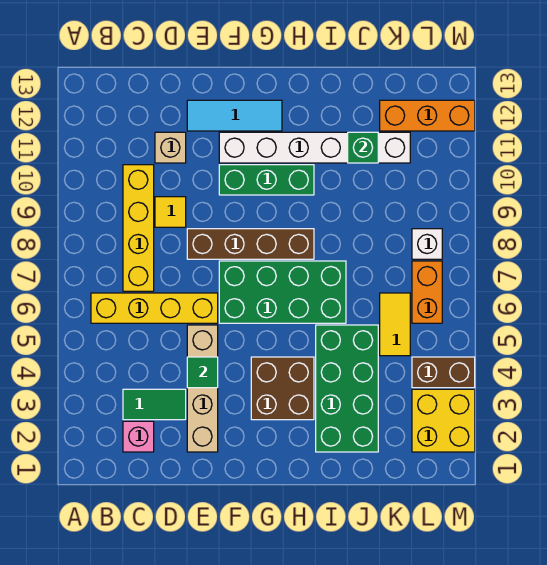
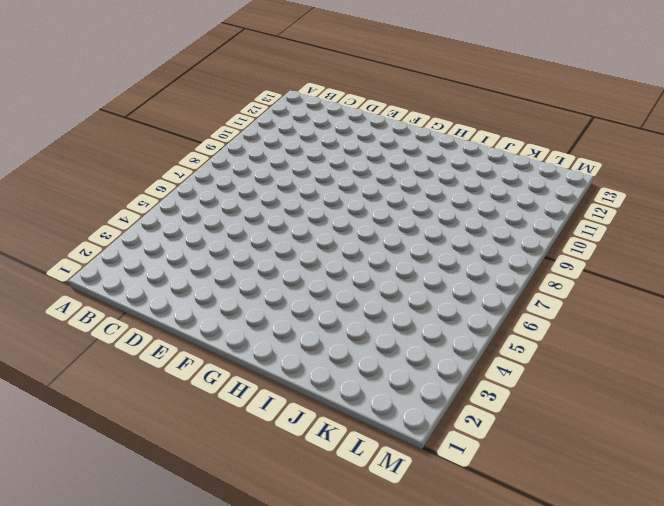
none -> yellow 1x4 brick [91,293,218,323]
none -> pink 1x1 brick [123,421,154,452]
none -> green 1x2 tile [123,389,186,420]

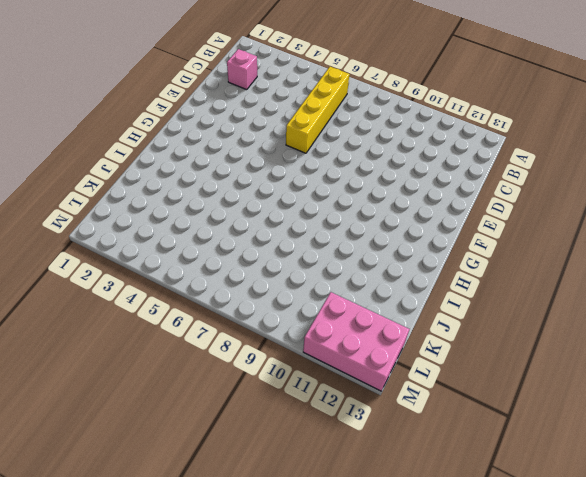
pink 2x3 brick [303,292,410,391] -> orange 1x3 brick [380,100,475,131]
none -> green 1x2 tile [123,389,186,420]
none -> yellow 1x4 brick [123,165,154,291]
none -> yellow 1x1 tile [155,197,186,227]

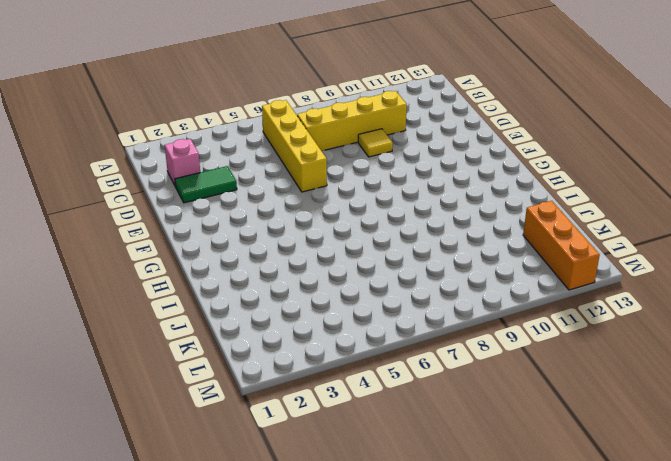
green 1x2 tile [175,166,237,203] -> green 1x2 tile turned to [123,389,186,420]
none -> tan 1x1 brick [155,132,186,163]
none -> tan 1x4 brick [187,325,218,452]
none -> brown 1x4 brick [187,229,314,259]

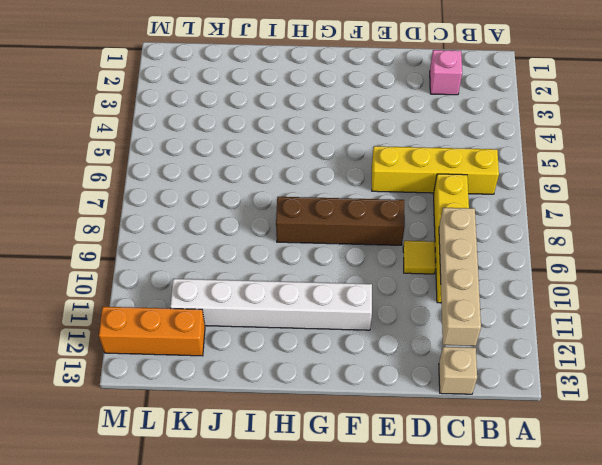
tan 1x4 brick [439,208,481,346] -> tan 1x4 brick moved to [187,325,218,452]
tan 1x1 brick [439,347,477,394] -> tan 1x1 brick moved to [155,132,186,163]
none -> green 1x2 tile [123,389,186,420]
none -> cyan 1x3 tile [187,100,282,131]
none -> green 2x4 brick [219,261,346,323]

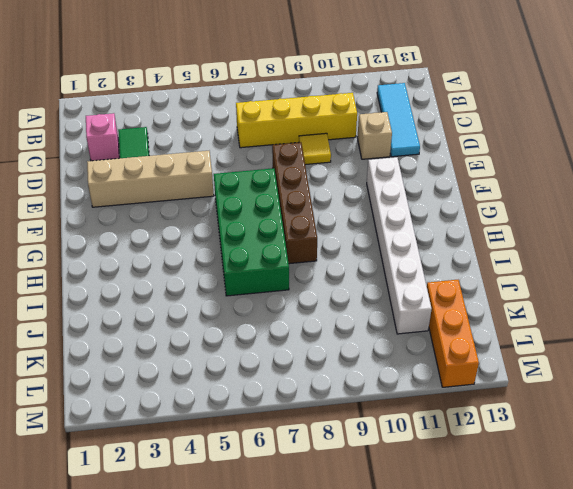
cyan 1x3 tile [377,83,420,157] -> cyan 1x3 tile moved to [187,100,282,131]
none -> yellow 1x4 brick [91,293,218,323]
none -> green 1x3 brick [219,165,314,195]
none -> brown 2x2 brick [251,357,314,420]

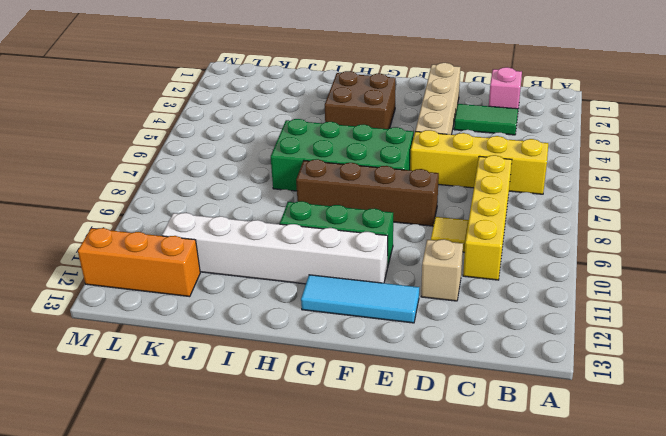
none -> green 2x4 brick [316,325,378,452]
none -> yellow 1x2 tile [380,293,410,356]
none -> yellow 2x2 brick [412,389,475,452]

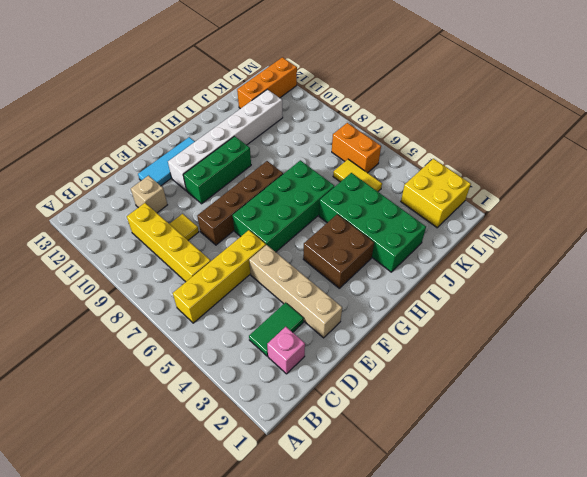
none -> brown 1x2 brick [412,357,475,388]
none -> white 1x1 brick [412,229,442,259]
none -> green 1x1 tile [187,357,218,388]

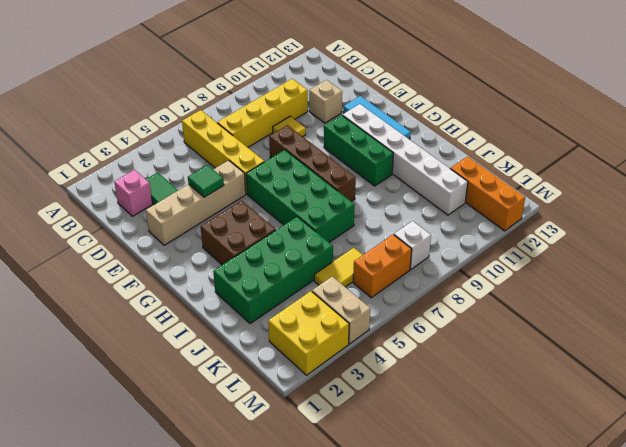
tan 1x2 brick [312,277,370,344] -> brown 1x2 brick [412,357,475,388]
none -> green 1x1 brick [348,132,378,163]

